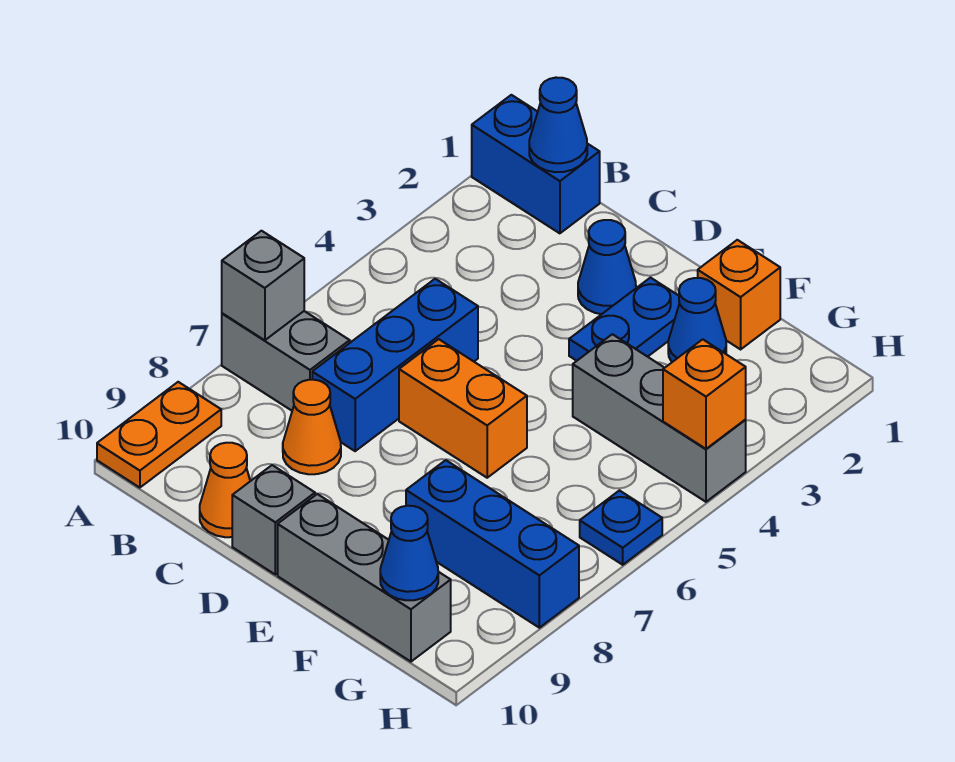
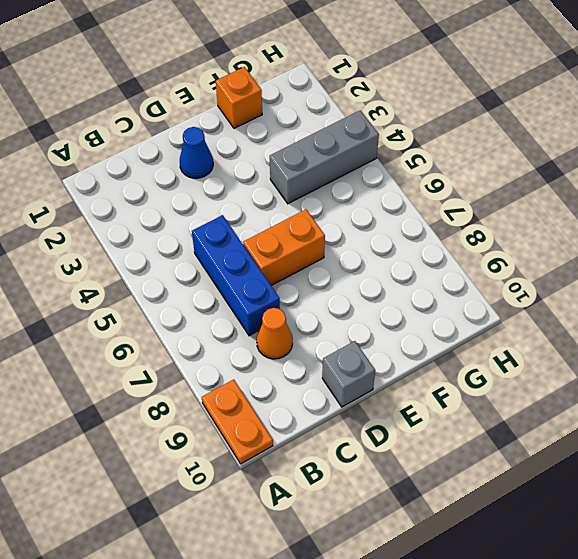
none -> blue 1x2 brick [472,95,600,233]
none -> grey 1x2 brick [222,311,350,411]
none -> orange 1x1 cone [200,443,250,537]

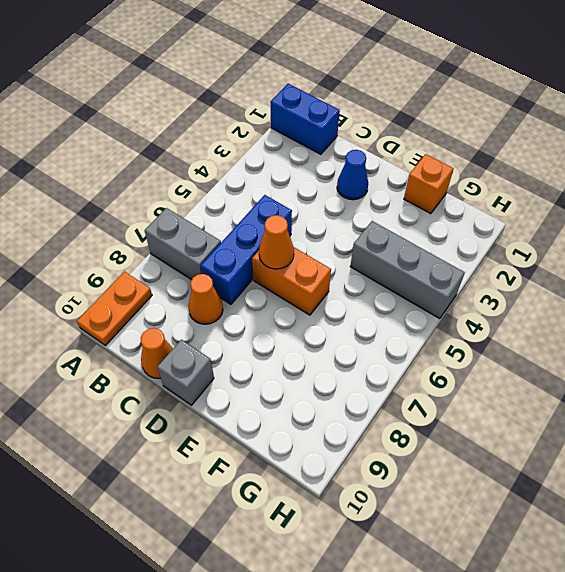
orange 1x1 cone [259,215,294,269] -> none
none -> blue 1x2 plate [569,278,680,361]
none -> grey 1x3 brick [278,494,451,662]
none -> blue 1x1 cone [668,278,726,362]

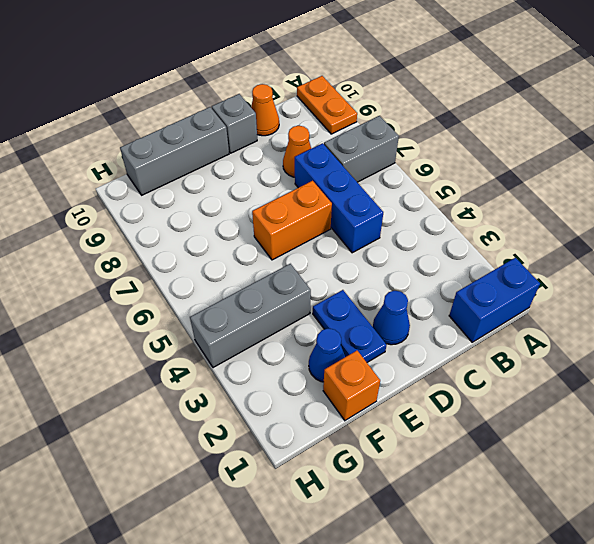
none -> blue 1x3 brick [406,460,579,628]
none -> blue 1x1 plate [580,491,662,565]
none -> grey 1x1 brick [222,231,304,340]

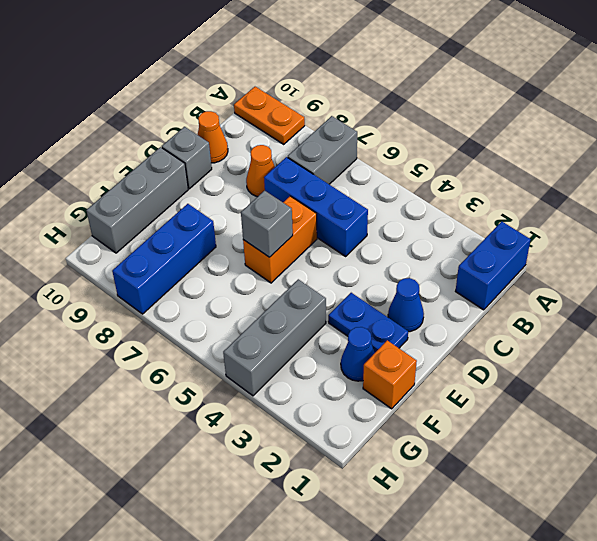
grey 1x1 brick [241,191,293,257] -> grey 1x1 brick moved to [222,231,304,340]
none -> blue 1x1 plate [580,491,662,565]
none -> blue 1x1 cone [529,78,587,172]
none -> blue 1x1 cone [380,506,438,600]

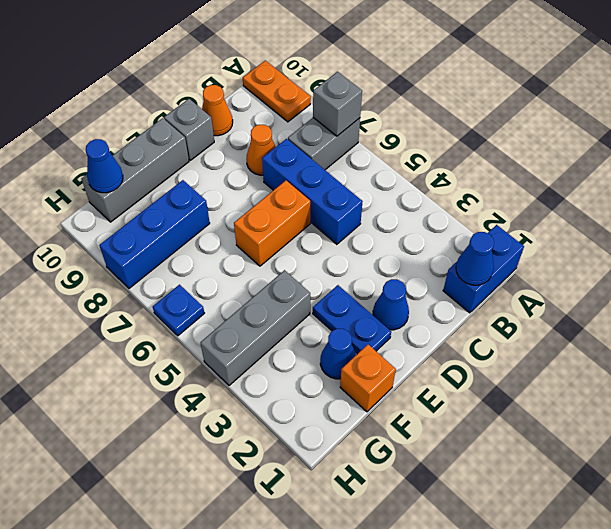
none -> orange 1x1 brick [663,339,746,449]

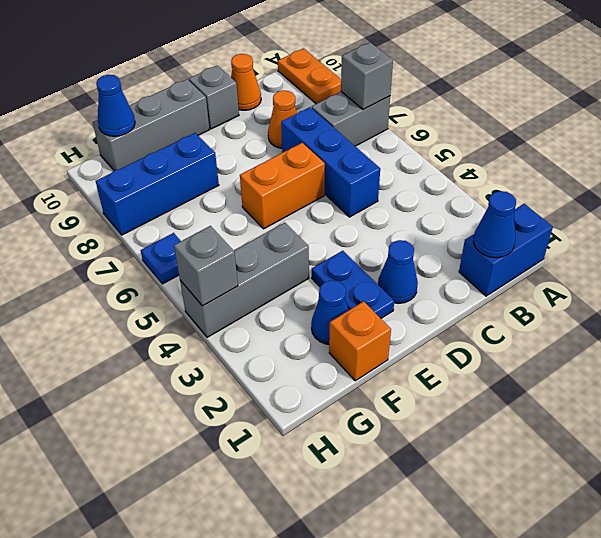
grey 1x1 brick [174,226,238,306] -> orange 1x1 brick [663,339,746,449]

